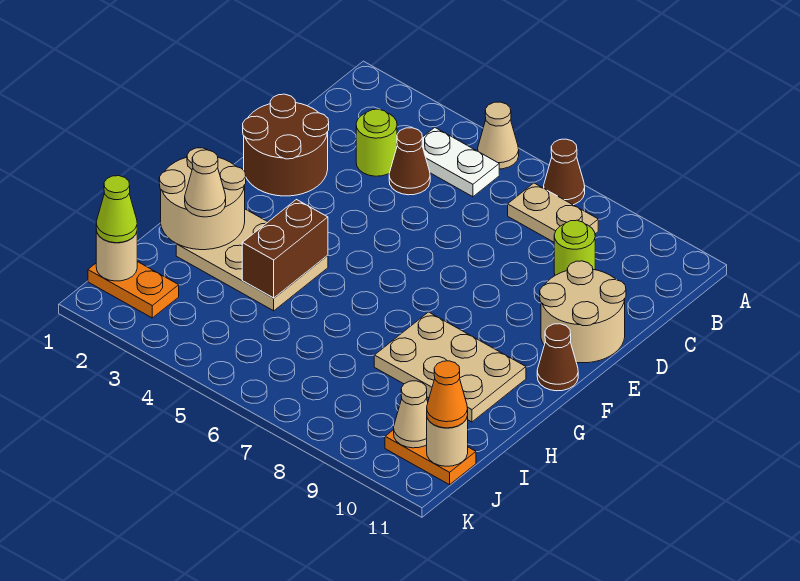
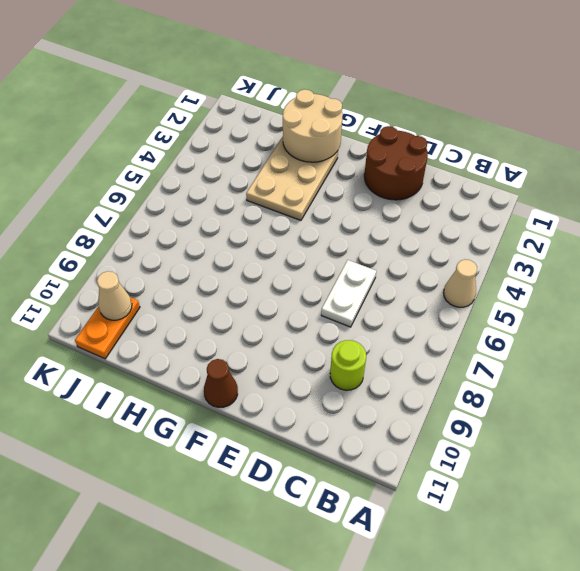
white 1x2 plate [321,260,376,327] -> white 1x2 plate moved to [422,128,499,197]
none -> brown 1x1 cone [544,139,585,205]
none -> tan 1x2 plate [508,183,598,242]
none -> lime 1x1 round brick [356,109,397,176]

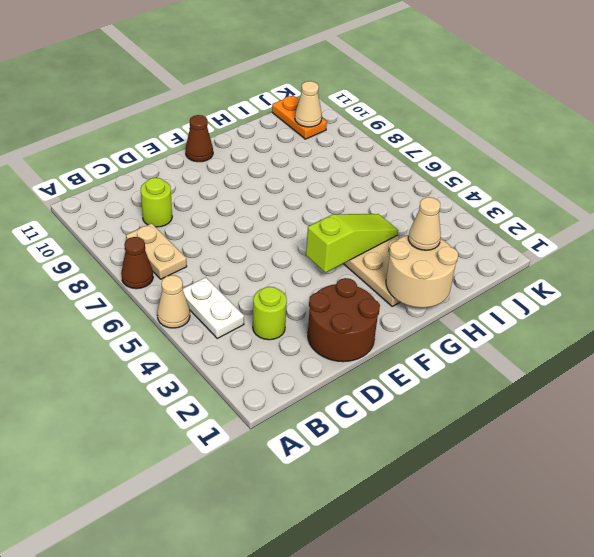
lime 1x3 slope [306,214,398,273] -> brown 1x2 brick [242,200,328,298]
none -> brown 1x1 cone [389,128,430,195]
none -> tan 2x2 round brick [540,261,626,363]
none -> tan 2x3 plate [374,312,526,422]

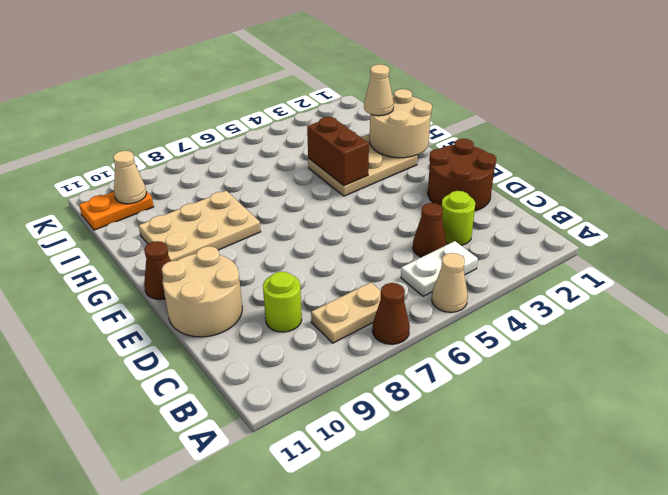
none -> orange 1x2 plate [88,262,179,318]
none -> tan 1x1 round brick [96,230,137,281]
none -> tan 1x1 round brick [427,416,468,466]

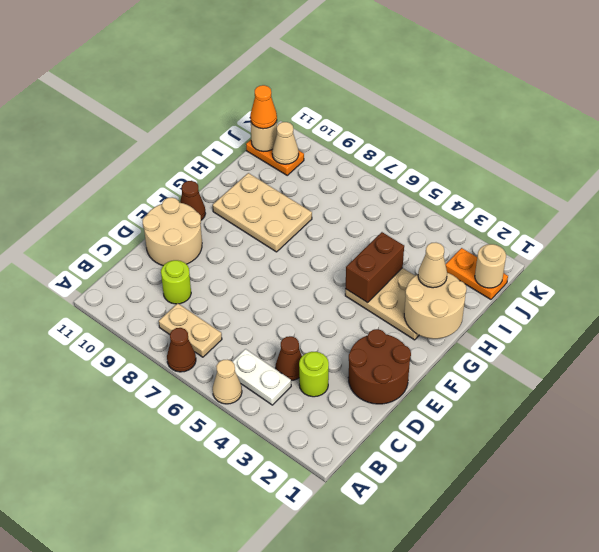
none -> lime 1x1 cone [96,176,137,243]

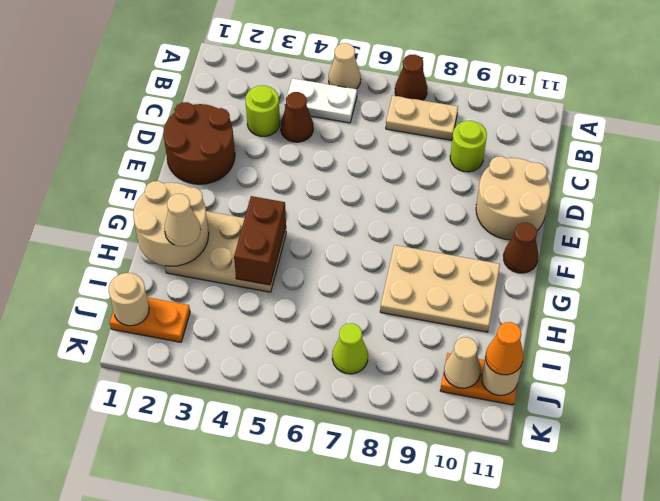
lime 1x1 cone [332,323,368,374] -> lime 1x1 cone moved to [96,176,137,243]

